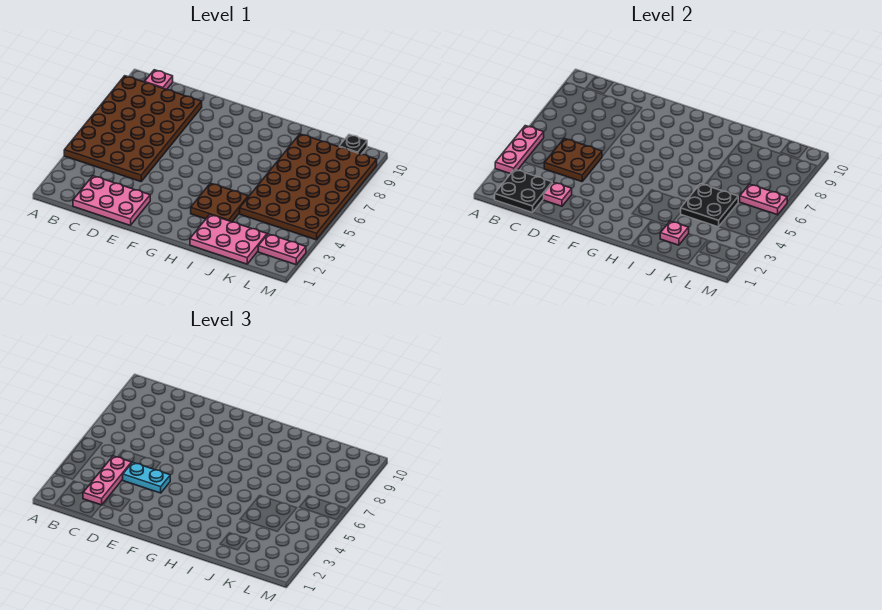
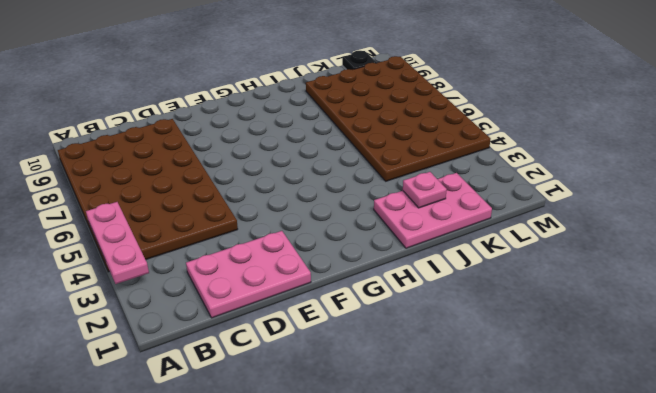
none -> pink 1x1 plate [145,70,173,90]
none -> brown 2x2 plate [191,183,248,222]
none -> pink 1x2 plate [258,234,306,265]

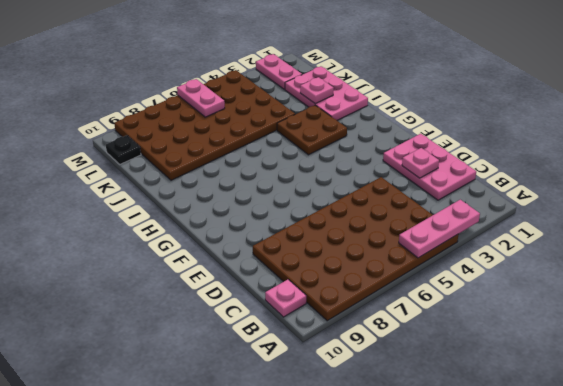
none -> black 2x2 plate [495,169,552,213]
none -> brown 2x2 plate [544,138,602,182]
none -> black 2x2 plate [681,184,738,227]

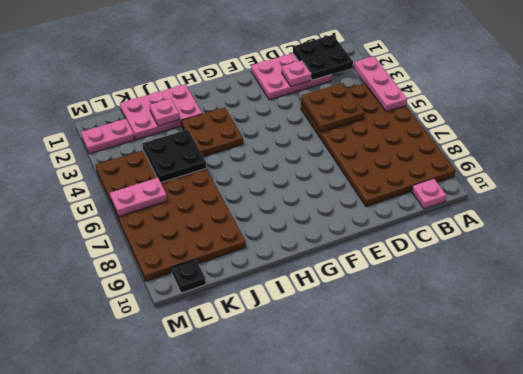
none -> pink 1x3 plate [83,456,132,505]
none -> cyan 1x2 plate [123,462,170,493]

